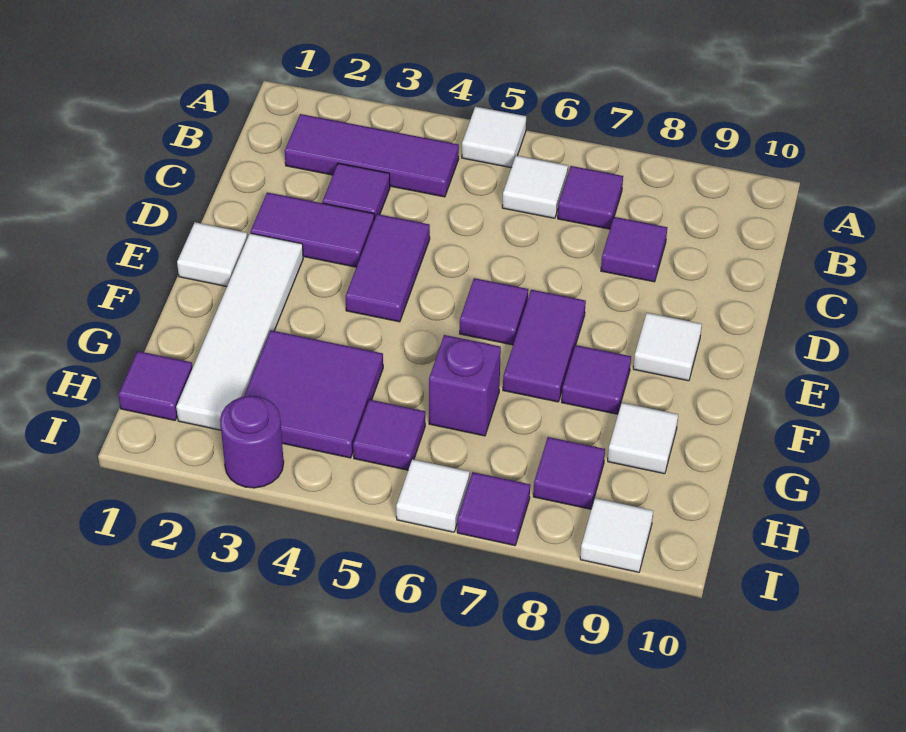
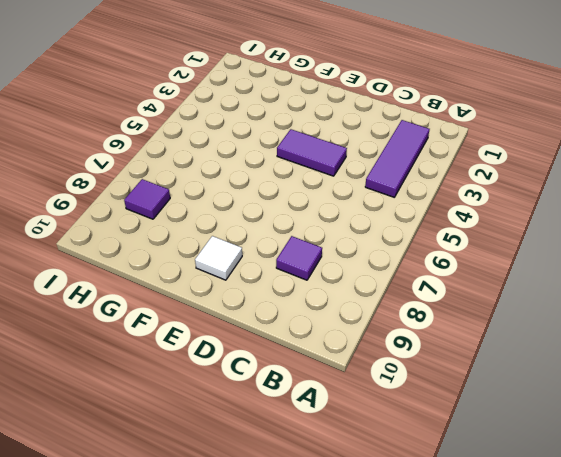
none -> white 1x1 tile [462,107,526,168]
none -> white 1x1 tile [502,155,568,218]
none -> purple 1x1 tile [558,166,623,229]

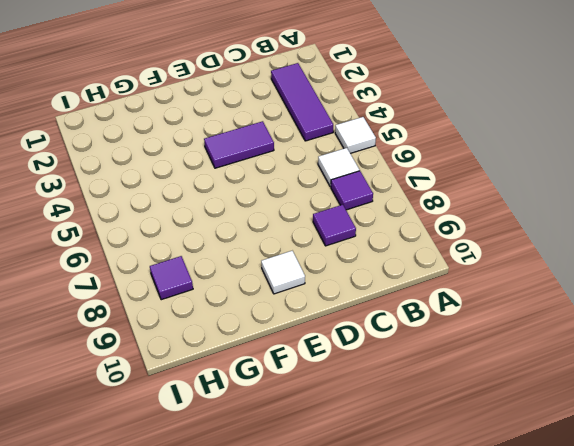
none -> purple 1x1 tile [323,163,390,220]
none -> purple 1x2 tile [251,192,374,267]
none -> white 1x1 tile [177,222,247,287]

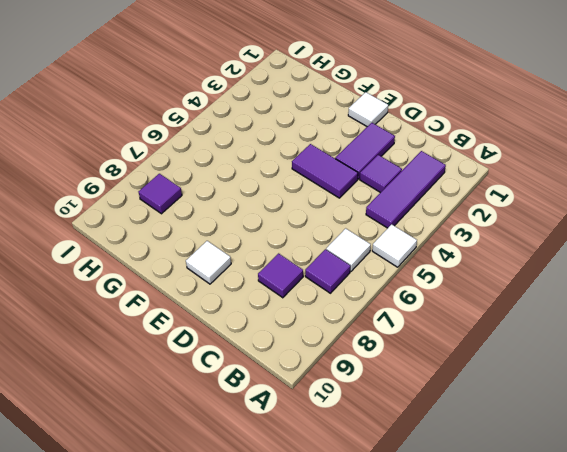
none -> white 1x4 tile [176,233,303,430]
none -> purple 1x1 tile [460,278,528,345]
none -> purple 1x2 tile [503,290,586,402]

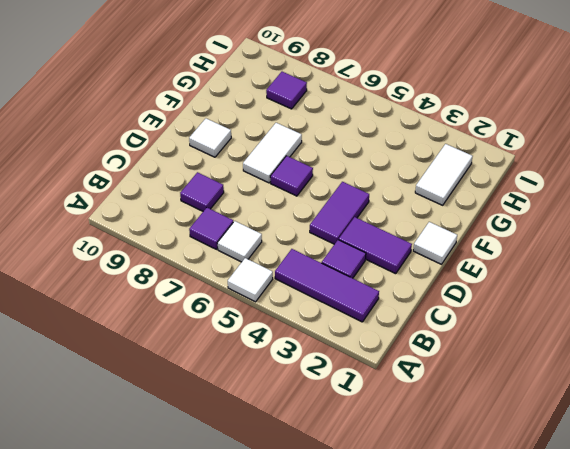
white 1x2 tile [243,123,302,183] -> purple 1x2 tile [503,290,586,402]
white 1x2 tile [415,144,473,205] -> white 1x4 tile [176,233,303,430]
none -> purple 1x1 tile [562,345,631,414]
none -> purple 2x2 tile [244,330,383,458]
none -> purple 1x1 brick [429,335,501,436]

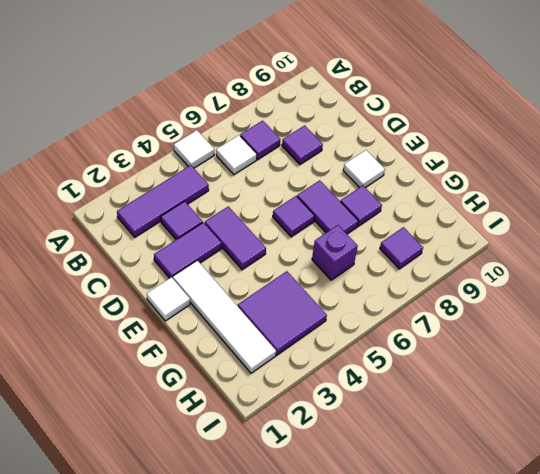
none -> white 1x1 tile [608,403,678,474]
none -> purple 1x1 tile [118,351,193,420]
none -> purple 1x1 tile [353,400,425,470]

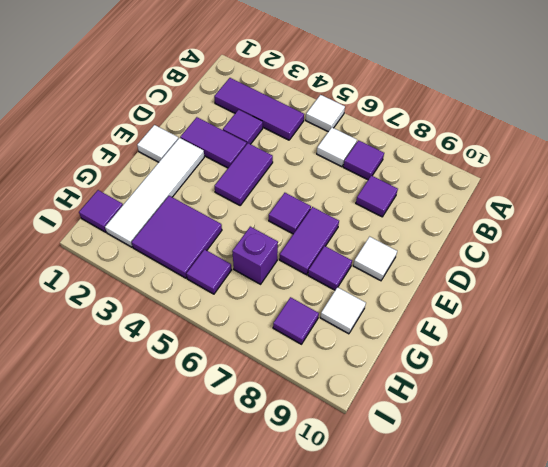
none -> purple 1x1 round brick [220,396,284,488]
none -> white 1x1 tile [396,459,470,532]
none -> purple 1x1 tile [457,472,530,546]

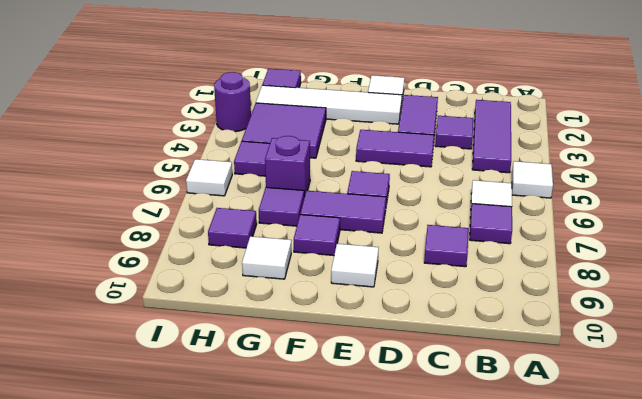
purple 1x1 tile [259,187,304,226] -> purple 1x1 tile moved to [457,472,530,546]
none -> white 1x1 tile [580,498,653,572]

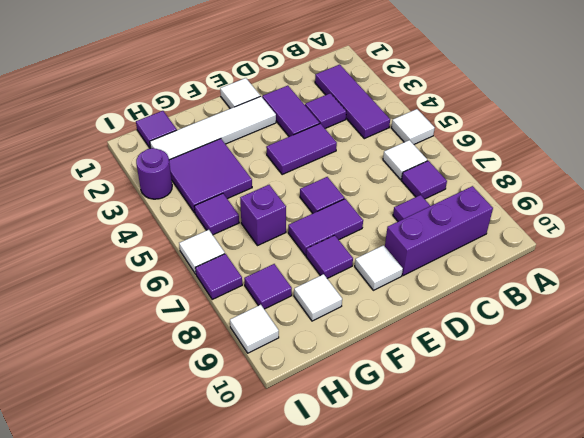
purple 1x3 brick [385,186,493,276] -> none

